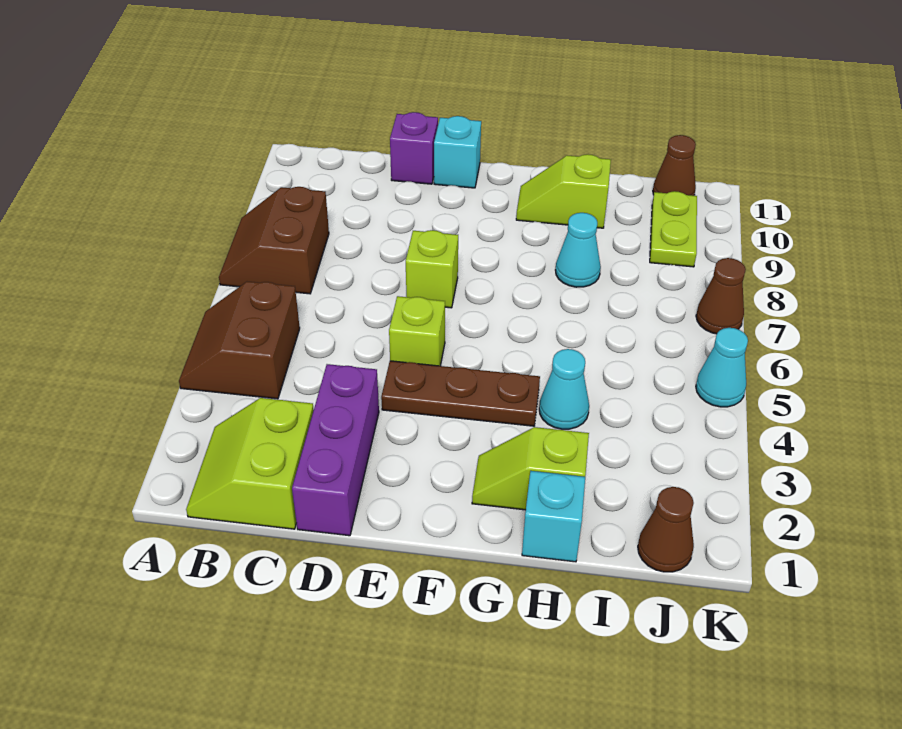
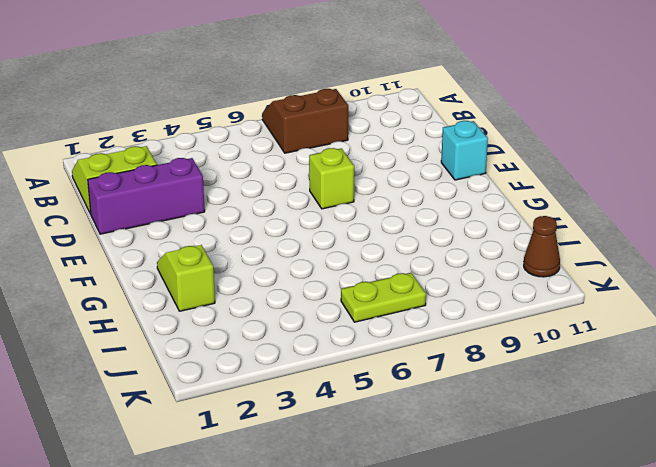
lime 1x2 plate [341,273,426,322] -> lime 1x2 plate moved to [650,191,697,267]
none -> brown 2x2 slope [179,282,300,399]
none -> purple 1x1 brick [390,112,438,184]
none -> brown 1x3 plate [381,361,540,426]

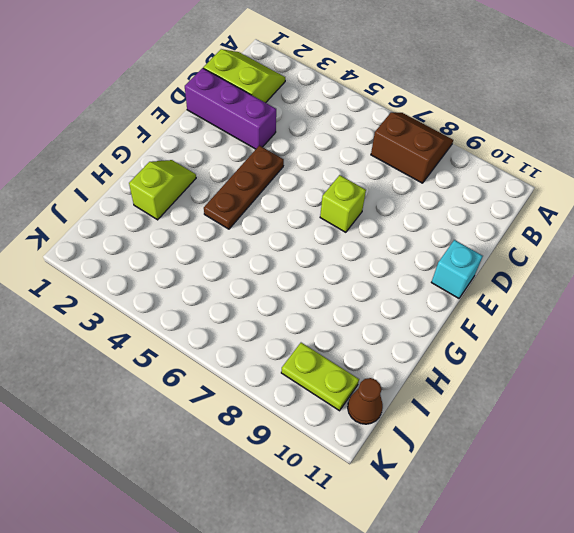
none -> brown 2x2 slope [179,282,300,399]
none -> purple 1x1 brick [390,112,438,184]
none -> lime 1x1 brick [389,296,445,366]

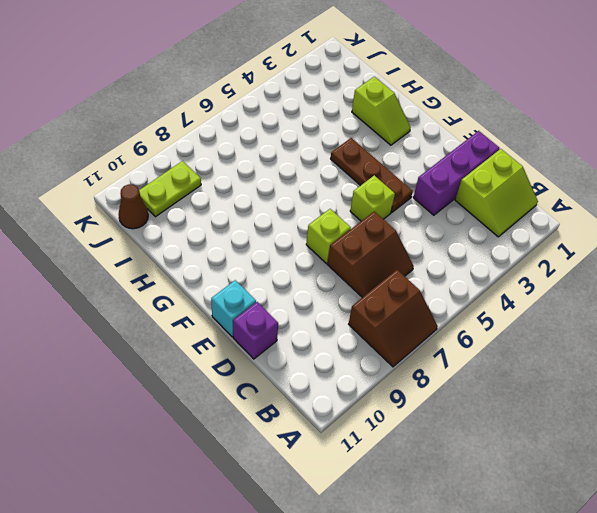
brown 2x2 slope [327,211,414,298] -> brown 2x2 slope moved to [179,282,300,399]
none -> lime 1x2 slope [516,154,611,228]
none -> cyan 1x1 brick [522,471,585,562]
none -> cyan 1x1 cone [539,349,589,429]

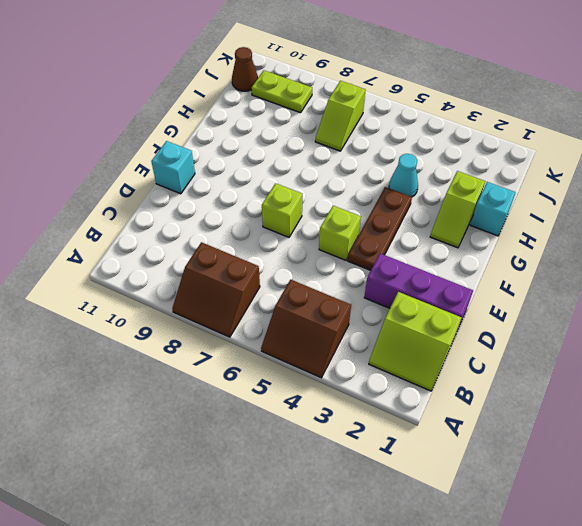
lime 1x2 slope [315,81,366,151] -> lime 1x2 slope moved to [516,154,611,228]
none -> purple 1x1 brick [390,112,438,184]
none -> cyan 1x1 cone [556,213,601,287]
none -> brown 1x1 cone [638,487,694,572]

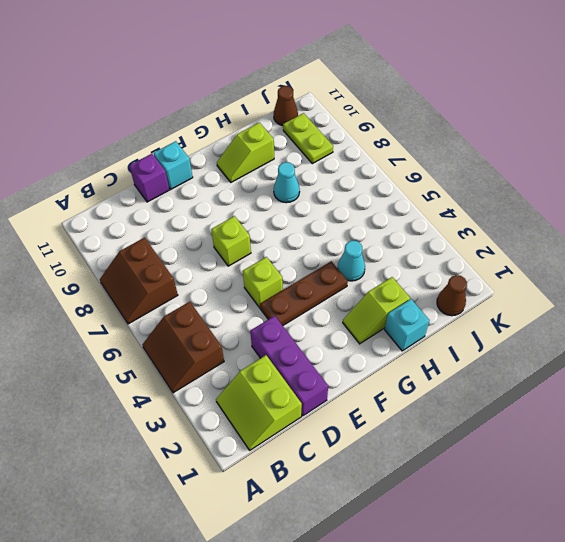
none -> cyan 1x1 cone [696,328,748,407]
none -> brown 1x1 cone [696,258,746,334]

